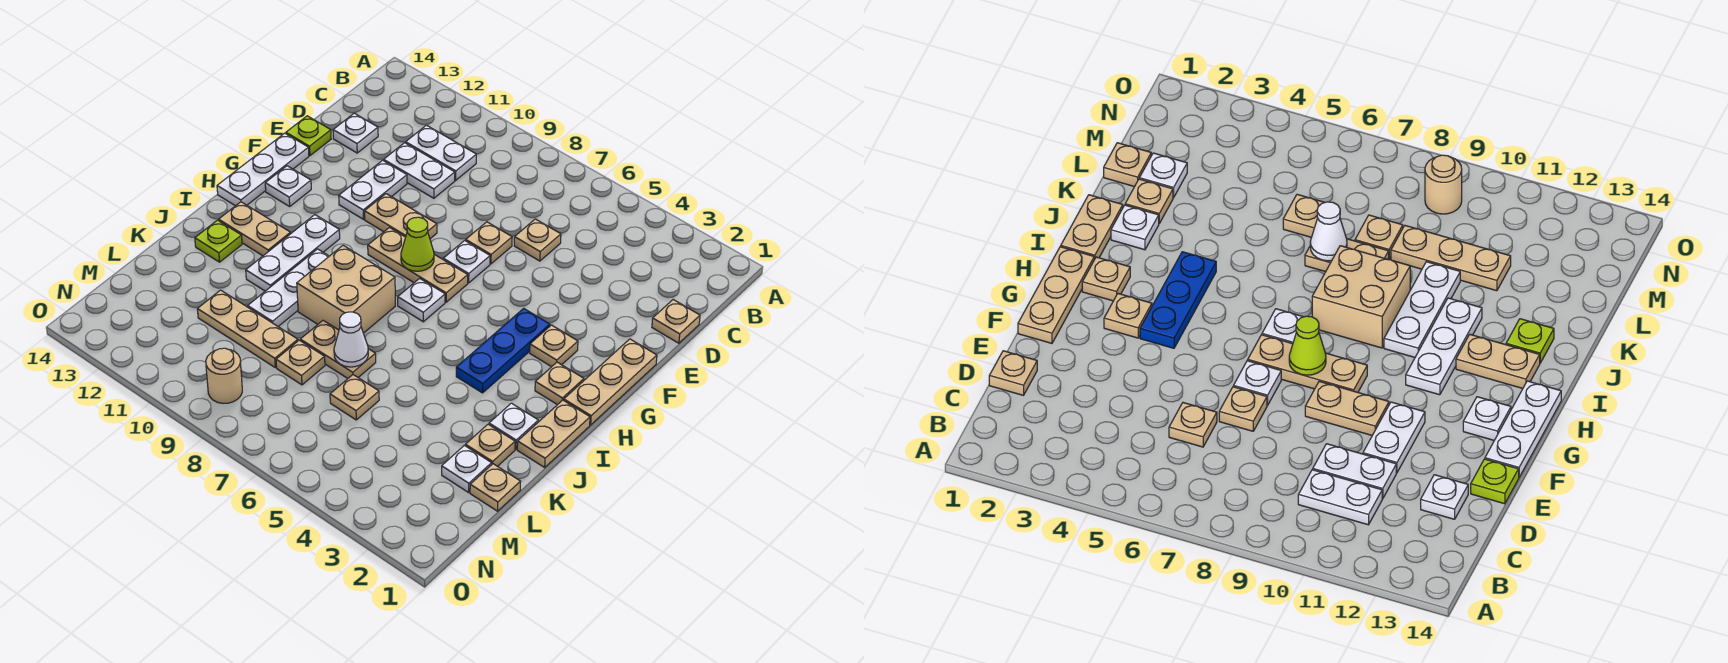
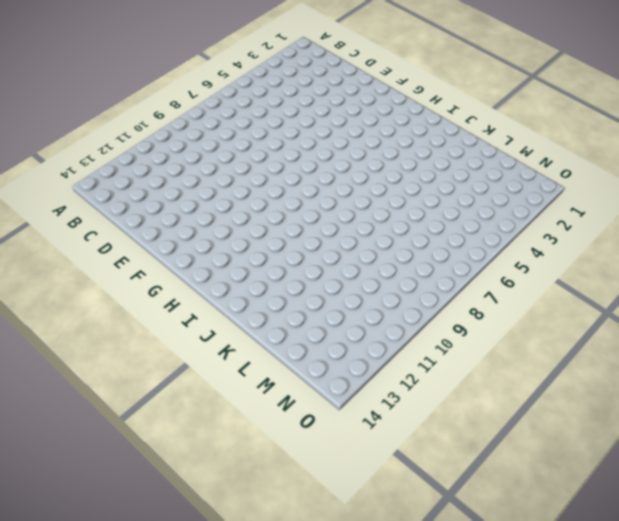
none -> white 1x2 plate [406,125,476,180]
none -> tan 1x1 plate [652,300,700,343]
none -> tan 1x1 plate [514,219,561,261]
none -> white 1x2 plate [384,143,455,198]

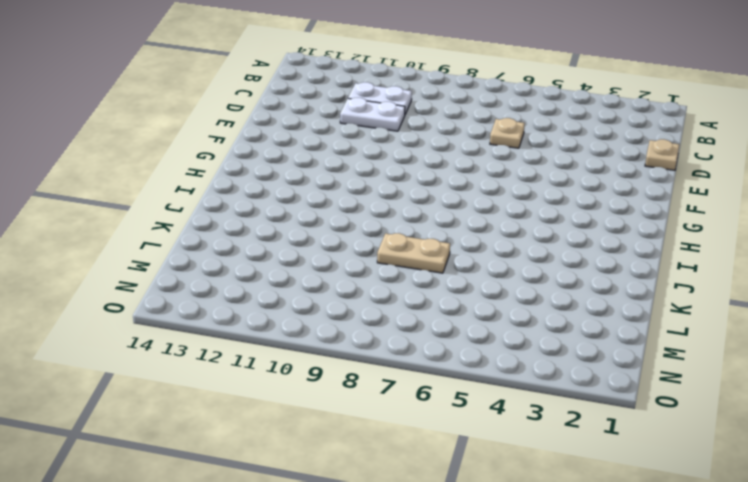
none -> white 1x1 plate [333,113,378,153]
none -> tan 1x1 plate [466,222,512,264]
none -> white 1x2 plate [339,160,407,219]
none -> lime 1x1 plate [286,116,331,156]

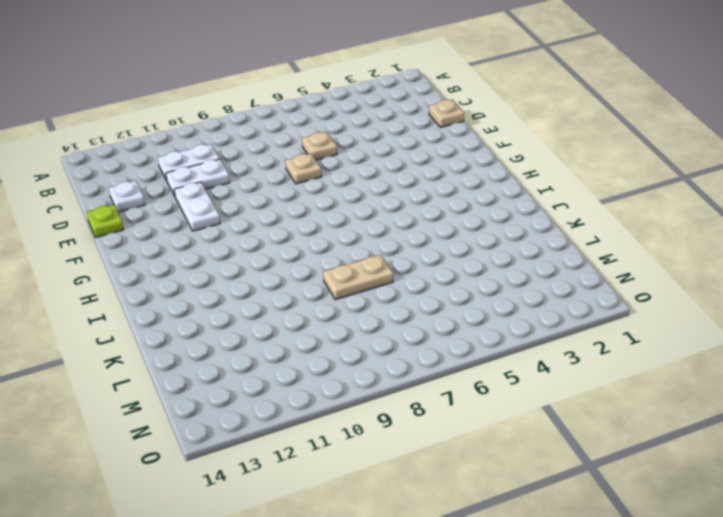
none -> tan 1x3 plate [564,339,657,425]
none -> white 1x1 plate [443,240,490,283]
none -> tan 1x2 plate [365,194,437,239]
none -> white 1x3 plate [217,133,309,206]

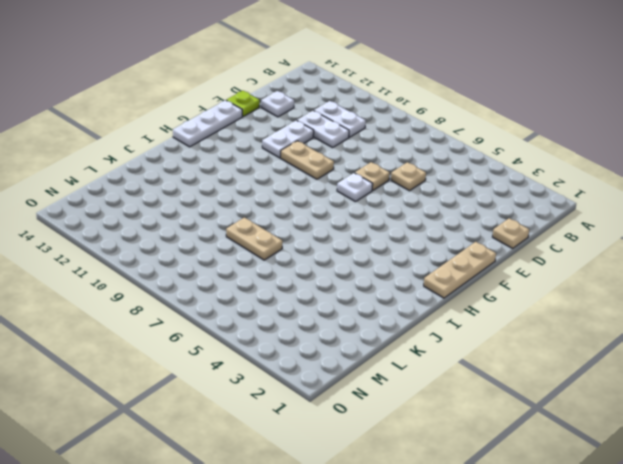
none -> tan 1x1 plate [530,325,578,367]
none -> blue 1x3 plate [456,308,550,393]
none -> tan 1x3 plate [368,228,468,302]
none -> white 1x1 plate [265,166,311,206]

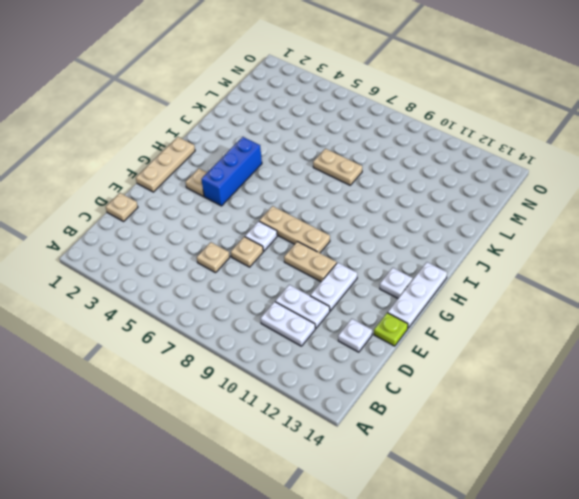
blue 1x3 brick [201,137,262,206] -> blue 1x3 plate [456,308,550,393]
none -> tan 1x1 plate [535,362,584,405]
none -> white 1x1 plate [398,278,445,322]
none -> white 1x3 plate [246,215,340,291]
none -> tan 1x2 plate [517,400,590,467]

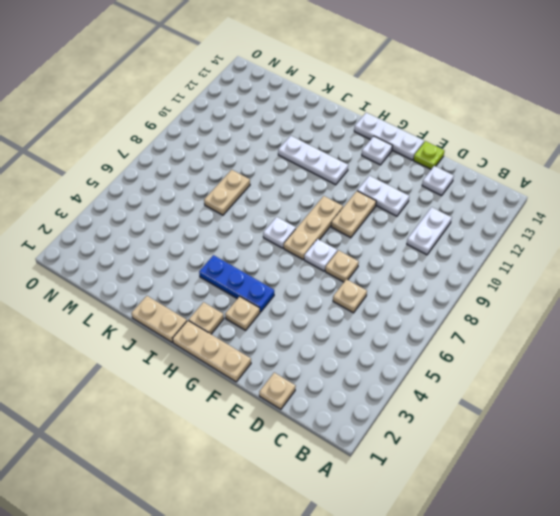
none -> white 1x2 plate [384,143,455,198]
none -> tan 2x2 brick [297,246,395,333]
none -> white 1x3 plate [248,249,329,326]
none -> tan 1x2 plate [219,202,291,256]

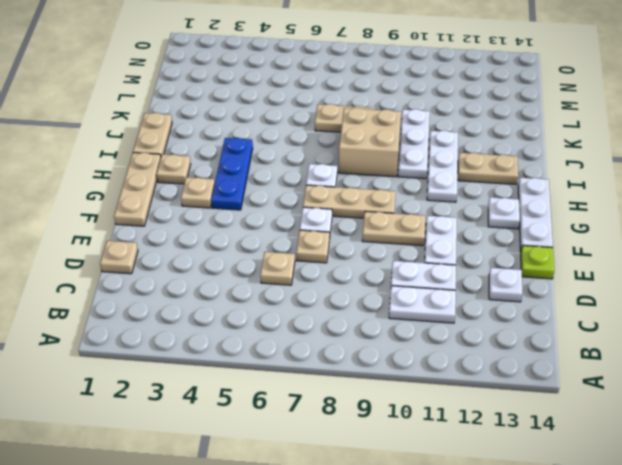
none -> white 1x1 plate [489,403,538,449]
none -> lime 1x1 plate [195,220,242,262]
none -> tan 1x1 plate [465,424,515,466]
none -> tan 1x1 plate [470,464,521,511]

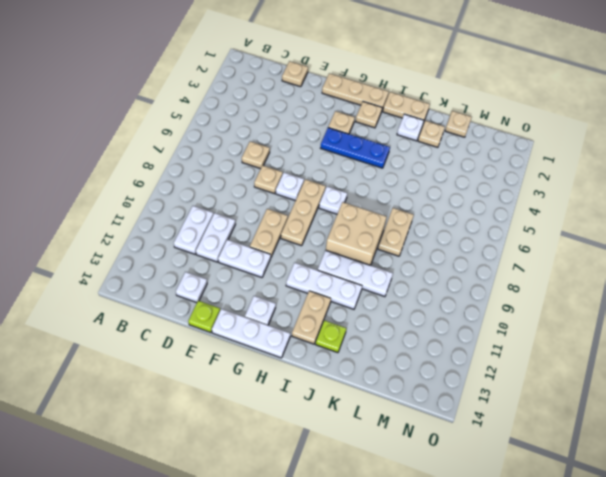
none -> white 1x1 plate [442,445,492,492]
none -> tan 1x1 plate [330,375,379,420]
none -> tan 1x1 plate [276,340,325,385]
none -> tan 1x3 plate [197,290,298,367]

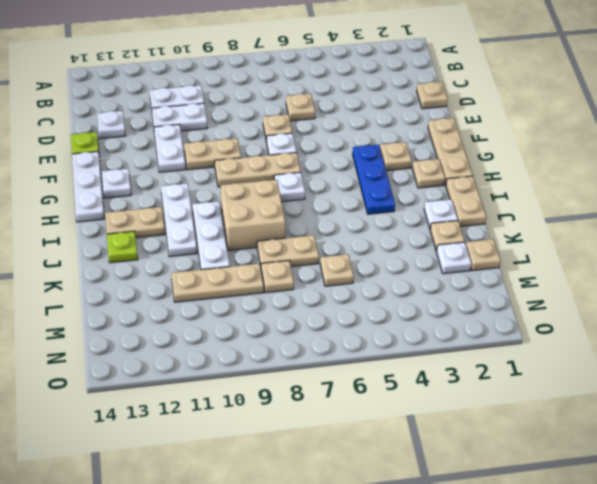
none -> tan 1x1 round brick [206,348,242,403]
none -> lime 1x1 cone [401,217,434,271]
none -> white 1x1 cone [334,312,368,367]

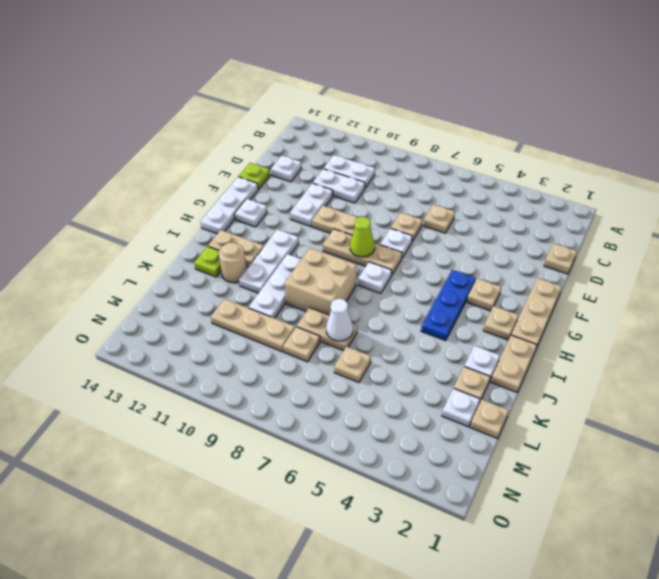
tan 1x1 round brick [219,243,247,283] -> tan 1x1 round brick moved to [206,348,242,403]

